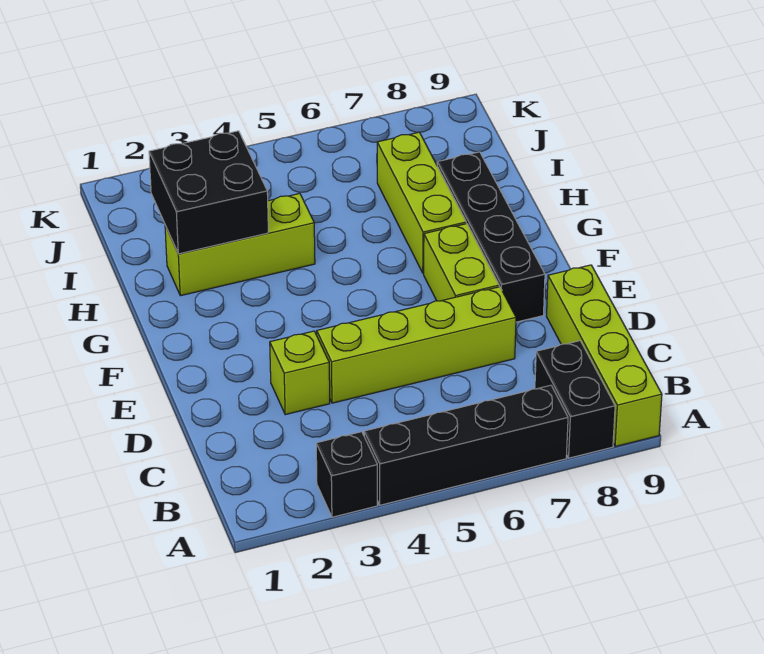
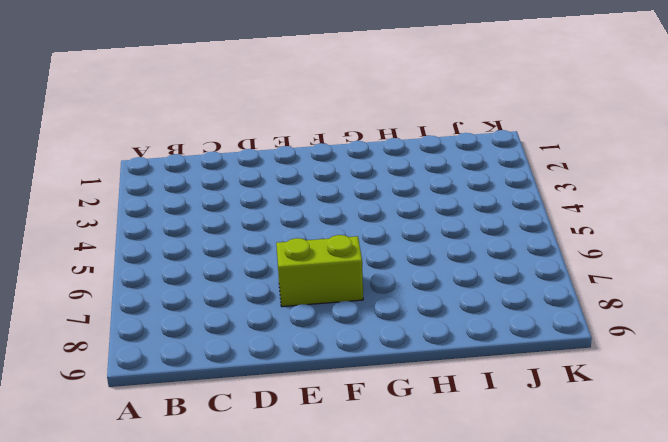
none -> black 1x1 brick [316,432,377,517]
none -> black 1x4 brick [364,385,568,505]

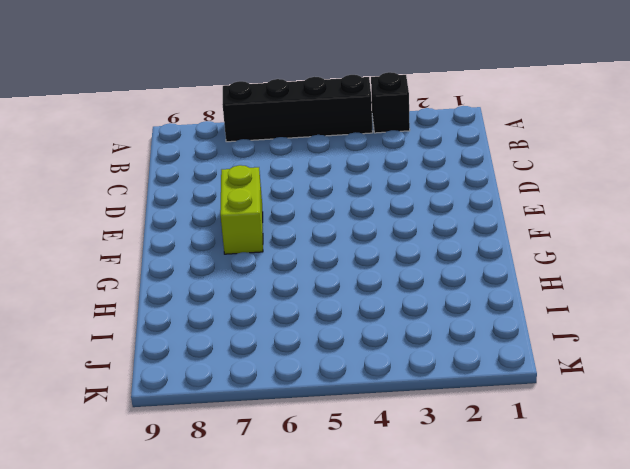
none -> black 1x2 brick [535,341,615,458]
none -> lime 1x4 brick [547,265,662,447]

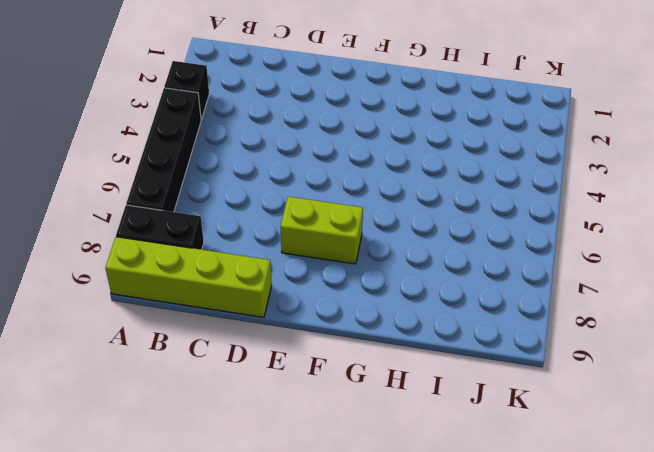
none -> lime 1x1 brick [270,331,330,415]
none -> lime 1x4 brick [317,287,516,403]

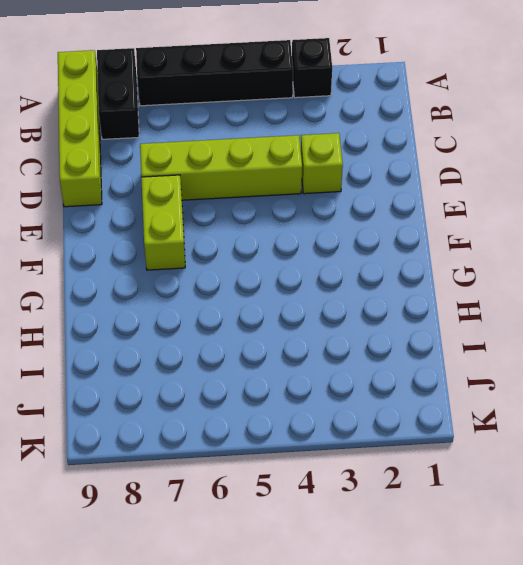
none -> black 1x4 brick [437,152,545,322]
none -> lime 1x3 brick [377,132,466,273]

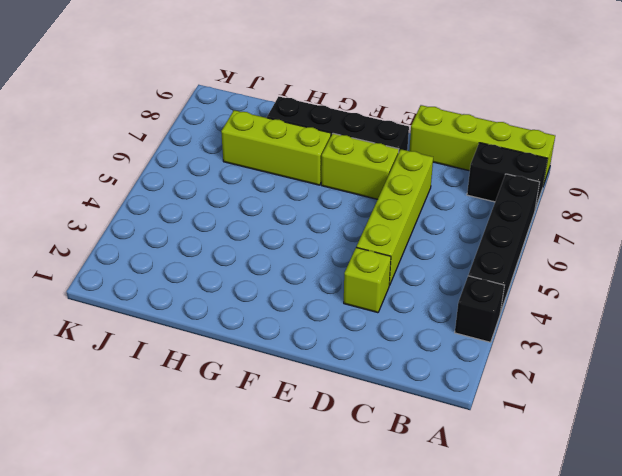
none -> lime 1x3 brick [165,193,315,296]
none -> black 2x2 brick [149,131,268,254]

